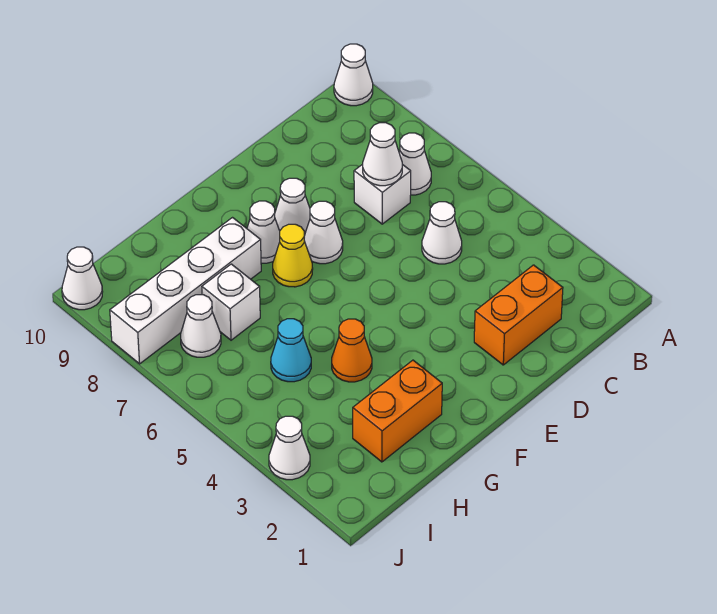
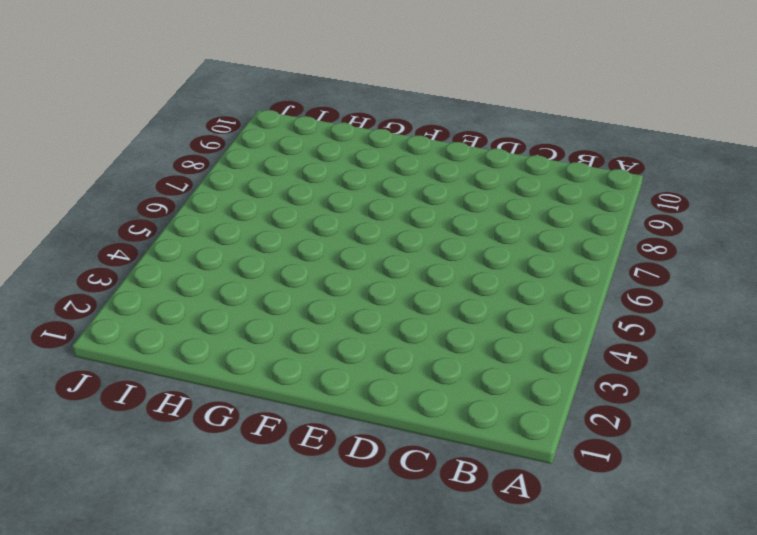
none -> white 1x1 cone [334,44,373,106]
none -> white 1x1 cone [399,133,431,195]
none -> orange 1x2 brick [474,265,563,365]

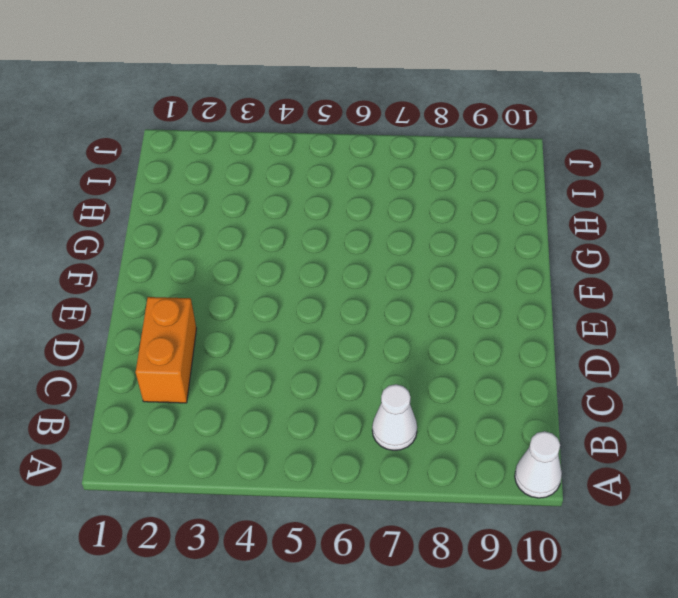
none -> white 1x1 cone [422,202,462,264]
none -> white 1x1 brick [354,164,411,224]
none -> white 1x1 cone [304,201,343,264]

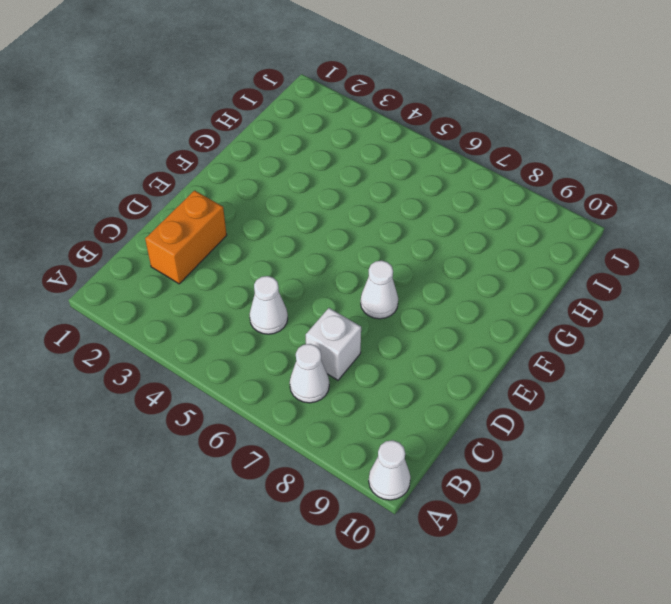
none -> white 1x1 cone [275,178,310,235]
none -> yellow 1x1 cone [273,224,313,287]
none -> white 1x1 cone [247,201,280,263]

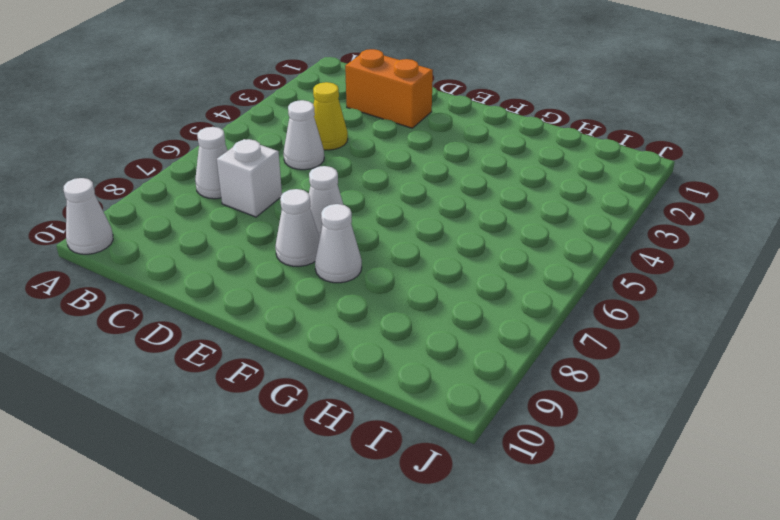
yellow 1x1 cone [313,82,348,150] -> yellow 1x1 cone moved to [273,224,313,287]
none -> orange 1x2 brick [353,360,442,462]
none -> orange 1x1 cone [332,319,372,382]
none -> white 1x4 brick [110,218,261,364]

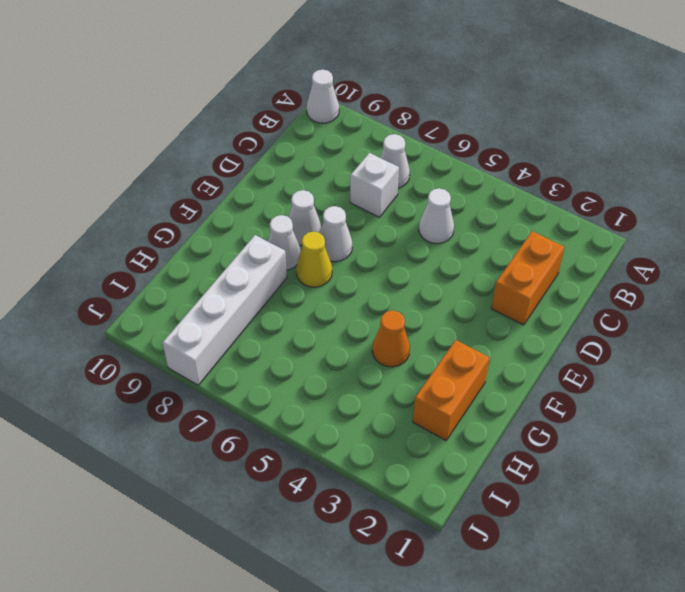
none -> cyan 1x1 cone [271,319,311,382]
none -> white 1x1 brick [202,264,260,340]
none -> white 1x1 cone [181,295,221,357]

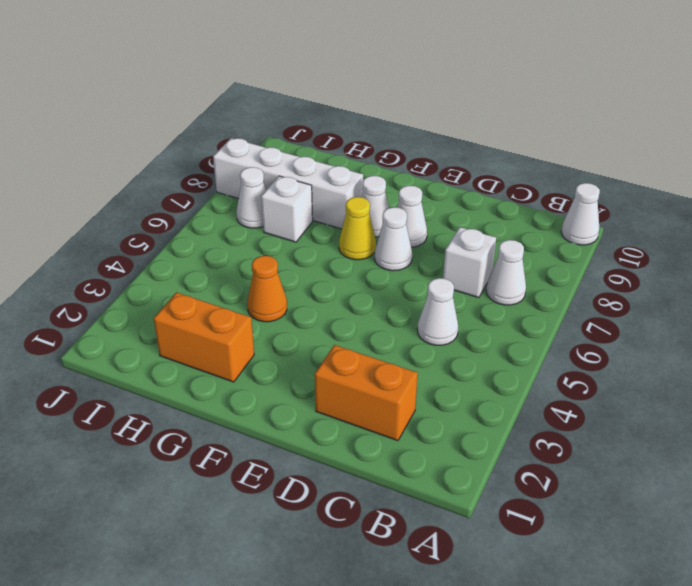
none -> cyan 1x1 cone [271,319,311,382]
none -> white 1x1 cone [269,416,310,480]
none -> white 1x1 cone [62,247,103,310]

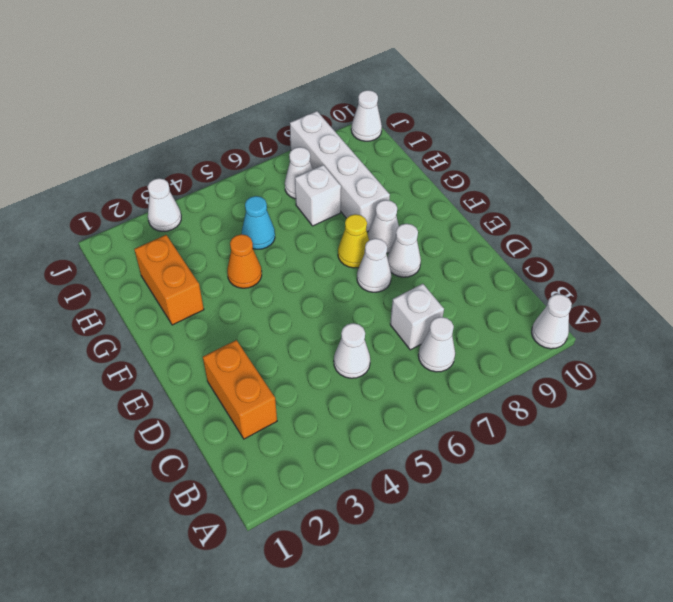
none -> white 1x1 cone [363,123,402,186]

